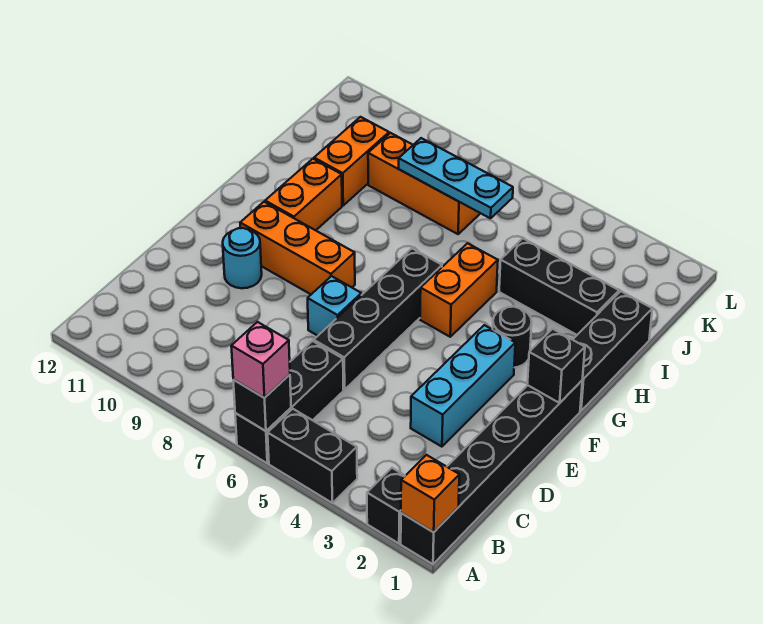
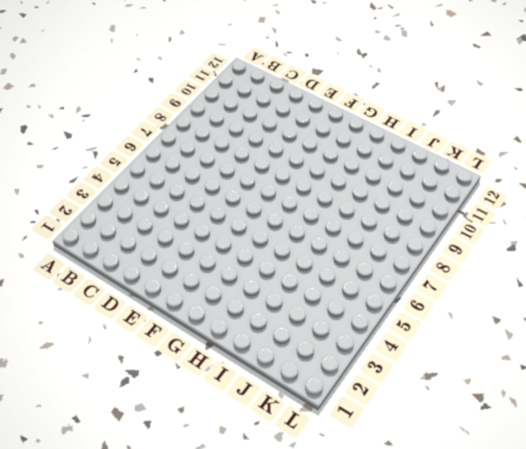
none -> black 1x6 brick [401,381,582,564]
none -> black 1x1 brick [367,468,405,543]
none -> black 1x2 brick [268,409,357,503]

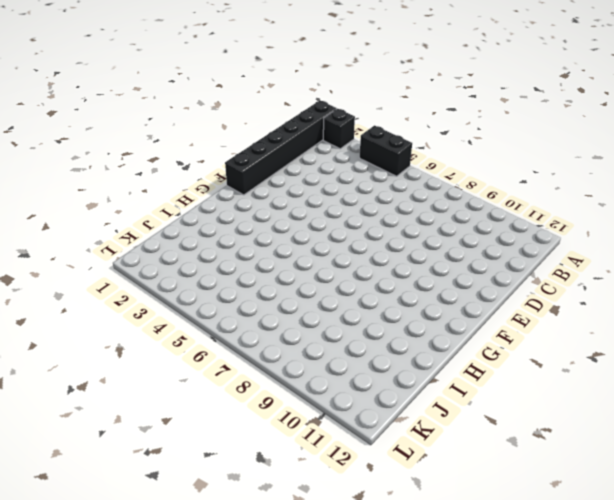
none -> black 1x3 brick [235,341,344,463]
none -> cyan 1x3 brick [411,325,515,447]
none -> black 1x4 brick [314,249,442,389]

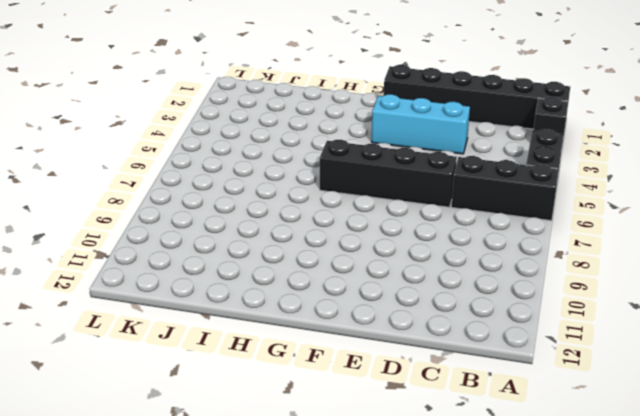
none -> cyan 1x1 brick [308,276,361,336]
none -> cyan 1x1 round brick [223,228,262,288]
none -> orange 1x3 brick [240,202,355,294]

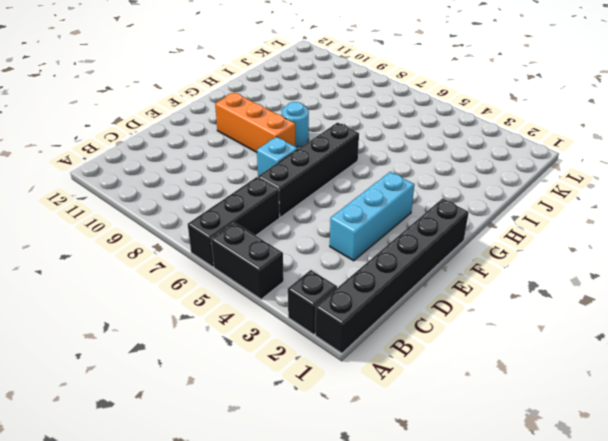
cyan 1x1 round brick [282,102,309,147] -> cyan 1x1 round brick moved to [223,228,262,288]
none -> black 1x3 brick [573,291,652,411]
none -> black 1x1 round brick [493,307,532,368]
none -> orange 1x2 brick [420,243,498,337]

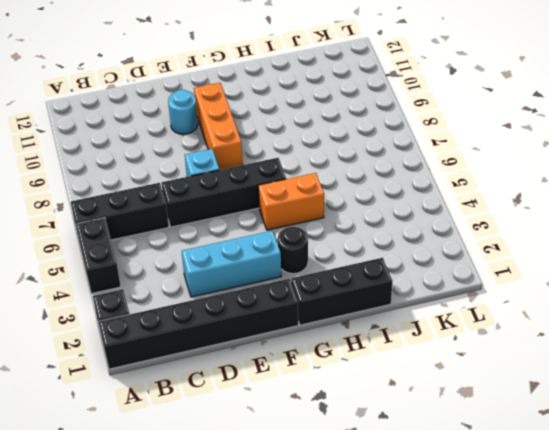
none -> orange 1x2 brick [265,159,342,230]
none -> black 1x3 brick [499,238,619,335]
none -> orange 1x2 brick [314,117,389,205]

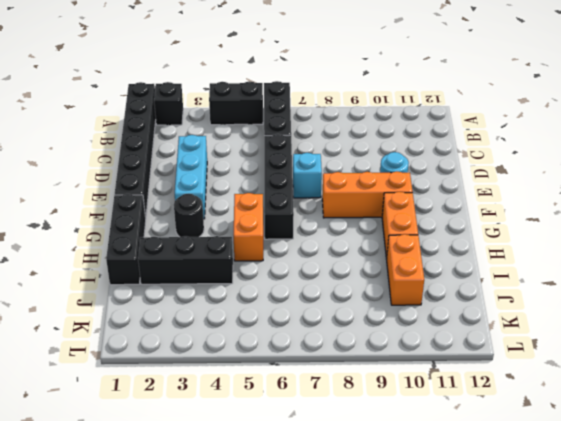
none -> orange 1x3 brick [368,133,480,234]
none -> orange 1x1 brick [401,455,459,532]
none -> black 1x1 brick [233,375,291,431]

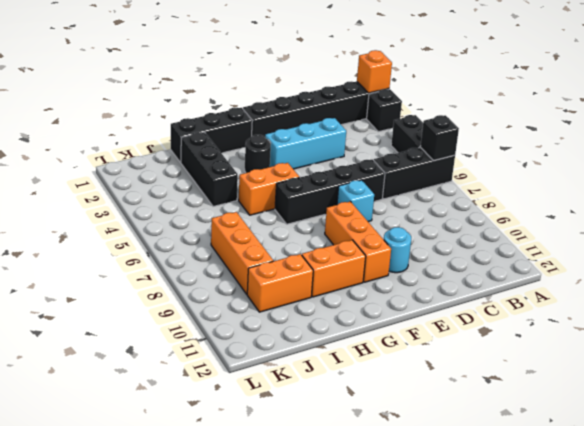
none -> black 1x1 brick [527,329,585,403]
none -> cyan 1x3 plate [399,138,513,218]
none -> pink 1x1 brick [231,322,290,398]

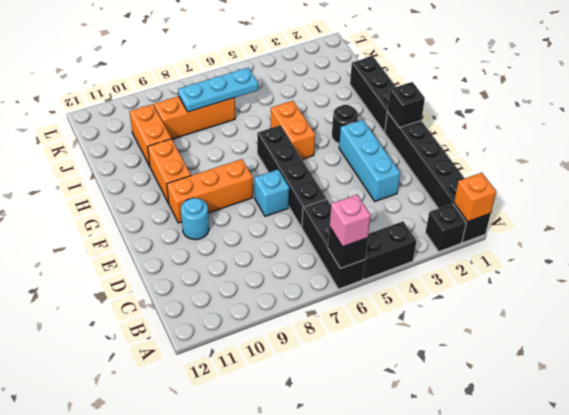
none -> black 1x3 brick [499,238,619,335]

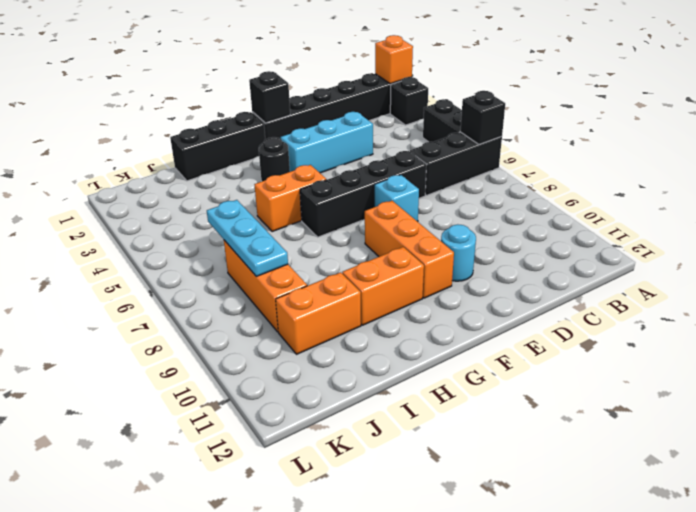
none -> black 1x3 brick [499,238,619,335]
none -> pink 1x1 brick [231,322,290,398]

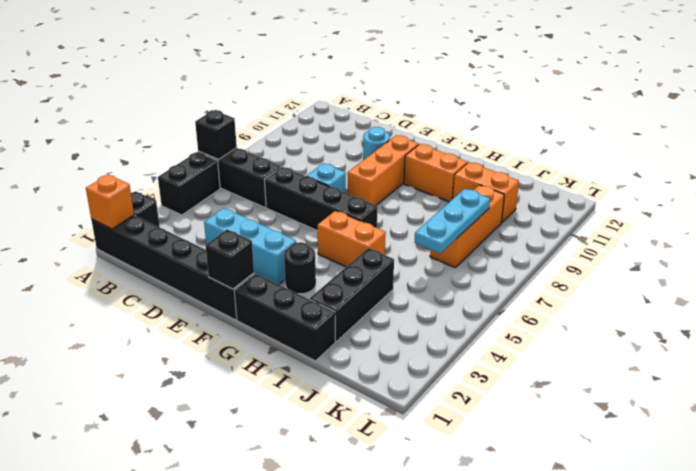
none -> pink 1x1 brick [231,322,290,398]

